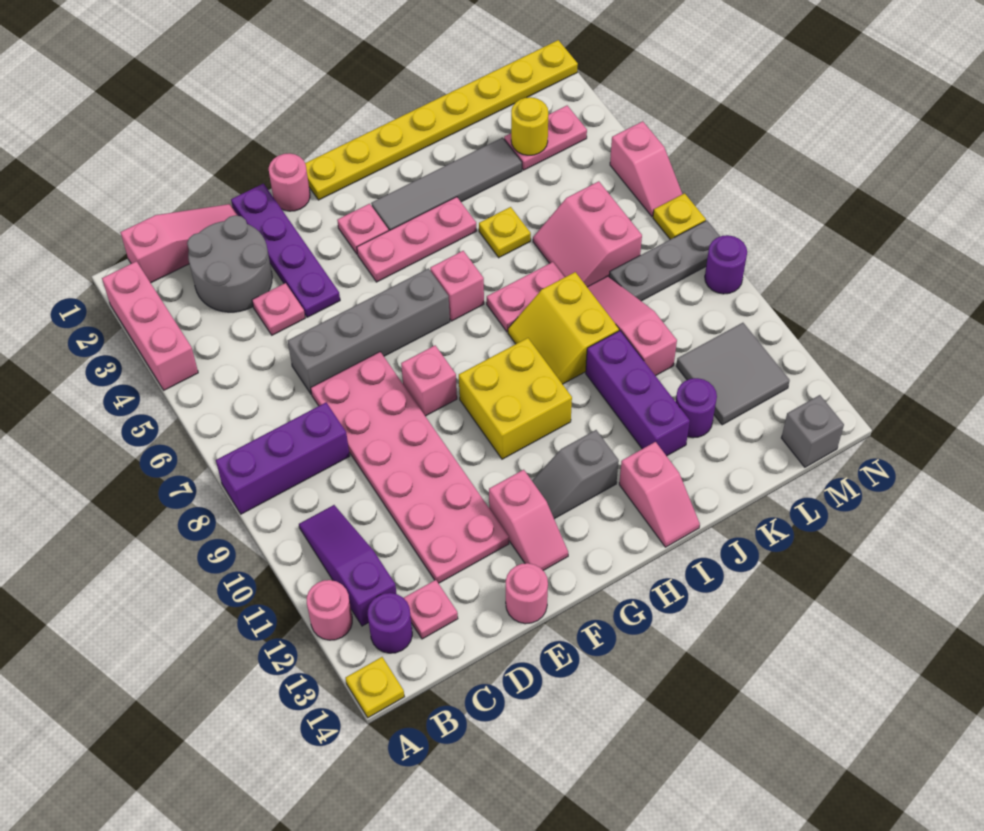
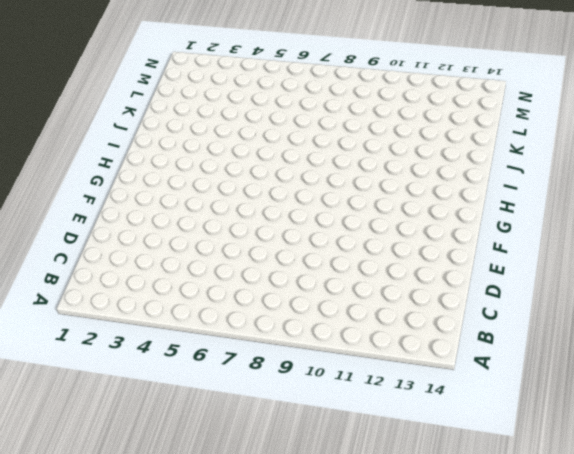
none -> pink 1x3 brick [102,261,198,390]
none -> purple 1x3 brick [216,403,350,514]
none -> pink 1x1 round brick [307,580,352,640]
none -> yellow 1x1 plate [346,657,404,718]

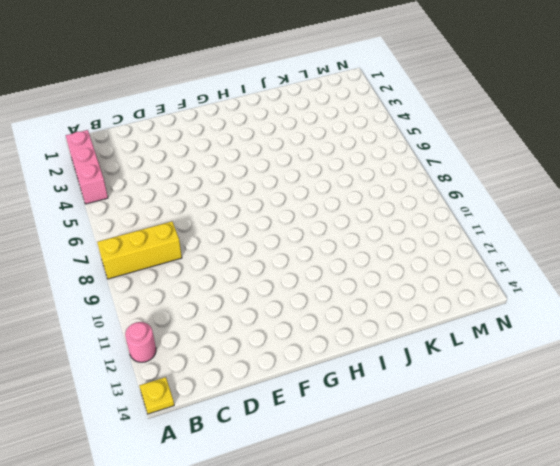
yellow 1x3 brick [97,221,182,279] -> purple 1x3 brick [216,403,350,514]
none -> pink 1x3 slope [120,204,238,283]
none -> purple 1x3 slope [299,505,397,626]
none -> purple 1x1 round brick [368,593,412,653]
none -> grey 2x2 round brick [187,215,272,312]

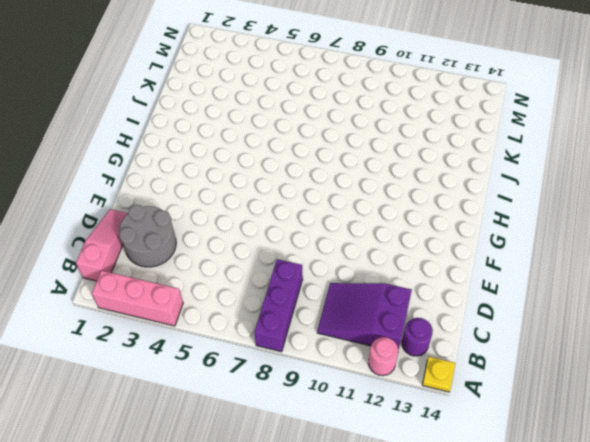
purple 2x3 slope [317,283,412,351] -> purple 1x3 slope [299,505,397,626]
none -> pink 1x1 plate [404,580,458,639]
none -> pink 1x1 plate [252,283,305,335]
none -> grey 1x4 brick [288,268,450,394]
none -> pink 2x6 plate [311,352,509,583]

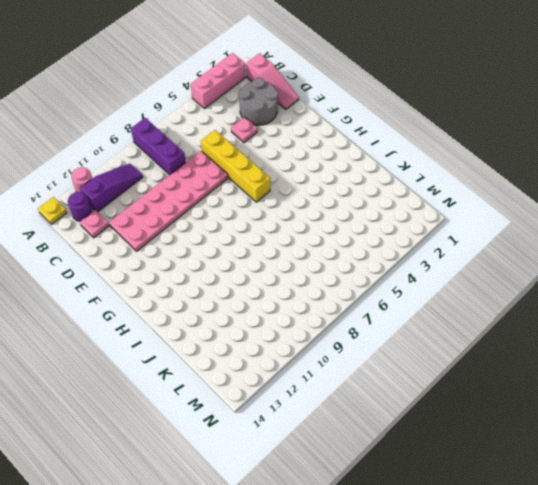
yellow 1x4 brick [201,130,270,202] -> grey 1x4 brick [288,268,450,394]
none -> purple 1x4 plate [231,184,340,317]
none -> pink 1x1 round brick [506,563,548,624]
none -> pink 1x1 round brick [269,153,310,211]
none -> pink 1x1 brick [401,346,457,416]

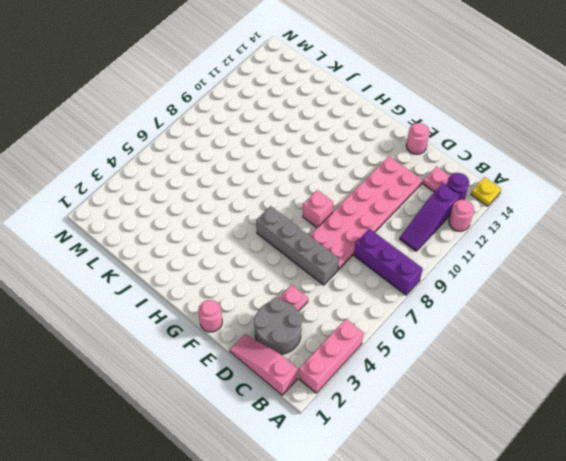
none -> purple 1x4 plate [231,184,340,317]
none -> pink 1x2 slope [489,470,568,570]
none -> yellow 1x8 plate [305,40,578,200]
none -> pink 1x1 plate [337,204,389,254]

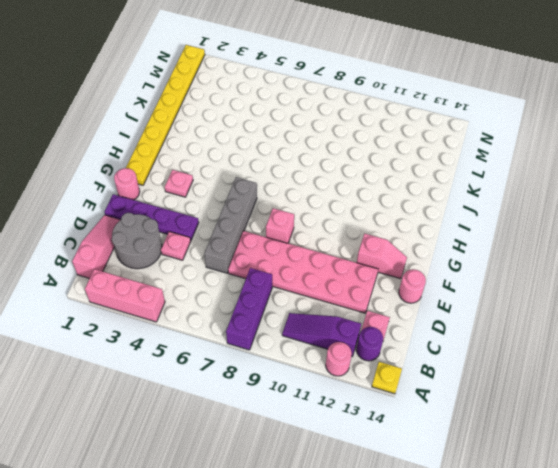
none -> pink 1x3 plate [357,197,477,282]
none -> yellow 2x2 brick [459,338,572,459]
none -> grey 1x2 slope [532,430,619,519]
none -> grey 1x4 tile [371,137,522,231]

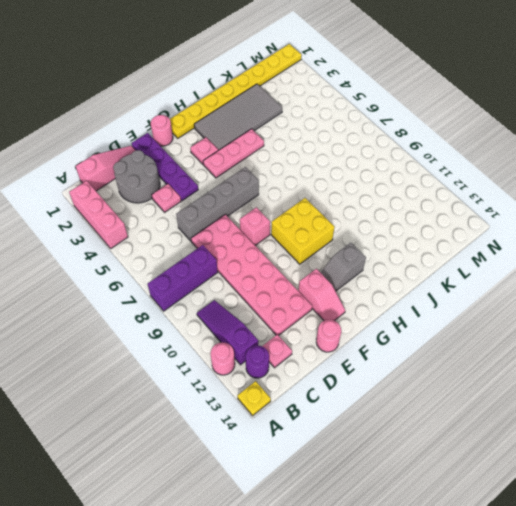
grey 2x4 tile [194,84,282,150] -> grey 1x4 tile [371,137,522,231]
none -> pink 1x1 brick [430,251,484,321]
none -> pink 1x2 plate [487,262,565,332]
none -> yellow 2x2 slope [508,272,619,384]
none -> pink 1x2 slope [619,442,700,547]

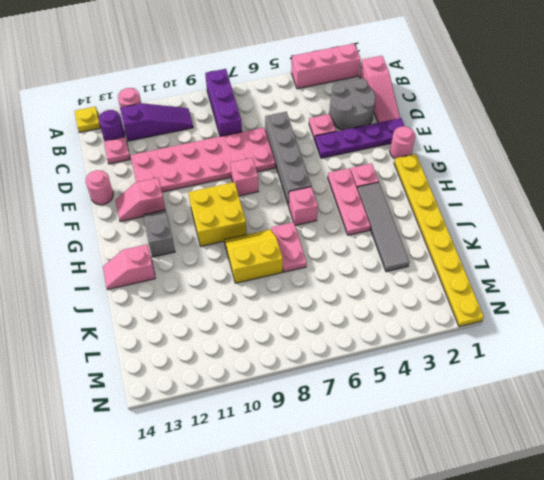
none -> yellow 1x1 plate [479,207,531,258]
none -> purple 1x3 brick [586,331,690,456]
none -> pink 2x2 slope [533,181,642,287]
none -> pink 1x3 slope [587,276,677,376]

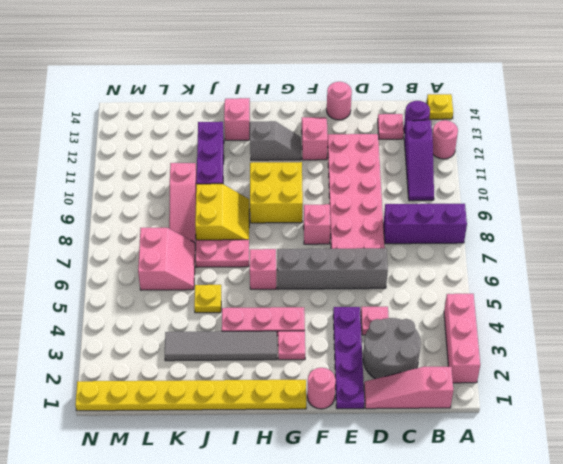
none -> purple 1x1 round brick [676,378,717,438]
none -> pink 1x2 plate [504,106,587,170]
none -> grey 1x3 plate [609,221,720,301]
none -> grey 2x2 tile [676,323,790,425]

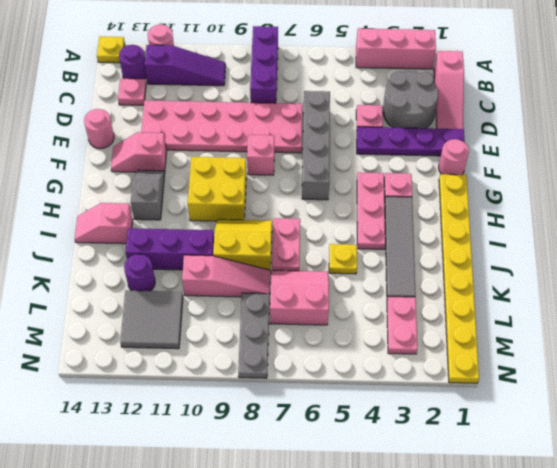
none -> pink 1x1 brick [430,251,484,321]
none -> grey 1x1 brick [781,395,844,467]
none -> pink 1x2 slope [610,121,682,217]
none -> yellow 1x1 plate [653,193,706,239]

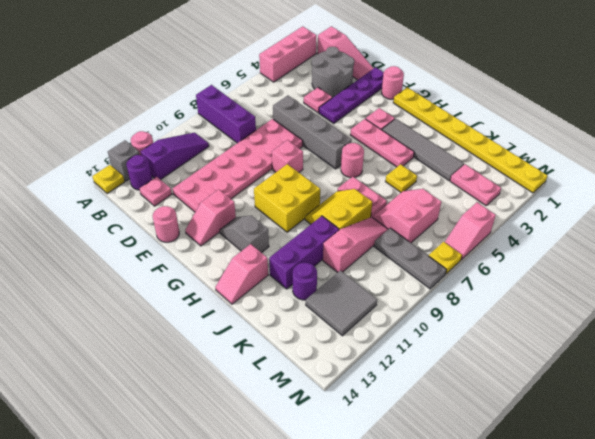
grey 1x1 brick [108,140,140,181] -> grey 1x1 brick moved to [781,395,844,467]
pink 1x1 round brick [341,143,364,178] -> pink 1x1 brick [430,251,484,321]
none -> purple 1x1 round brick [705,235,747,294]
none -> yellow 1x1 round brick [511,97,548,155]

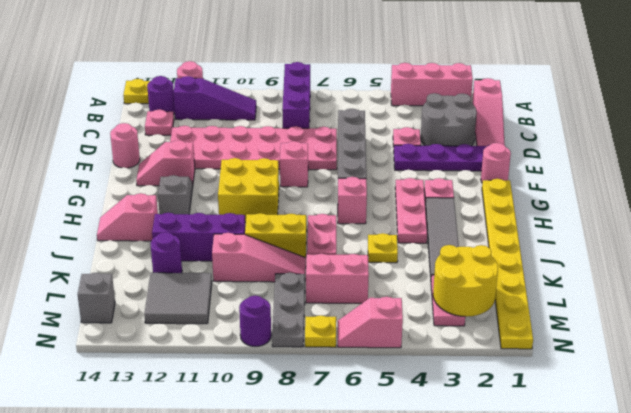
yellow 2x2 round brick [433,245,498,317] -> yellow 1x1 round brick [511,97,548,155]

